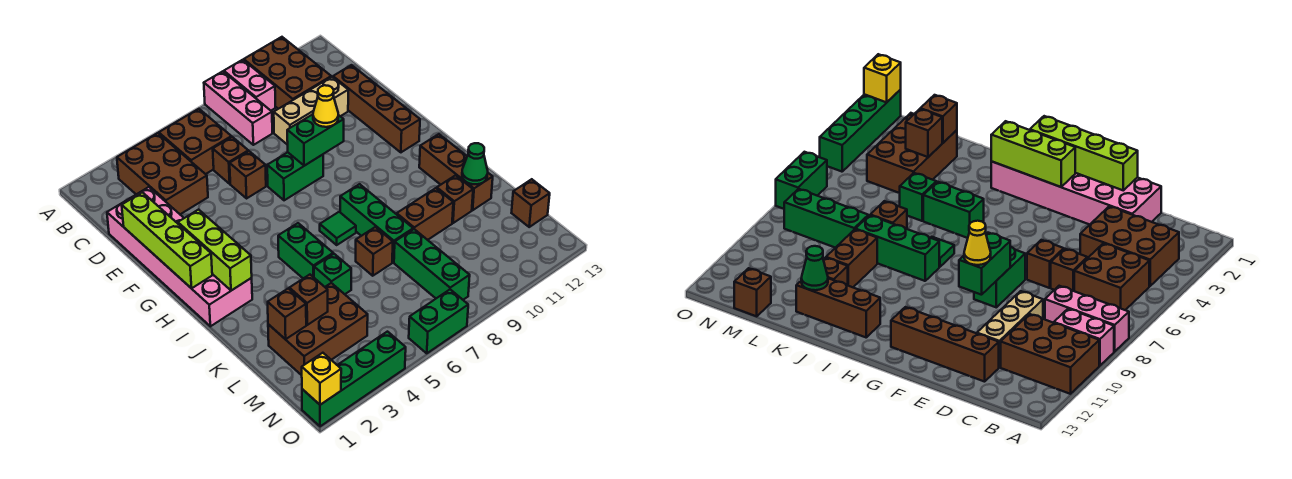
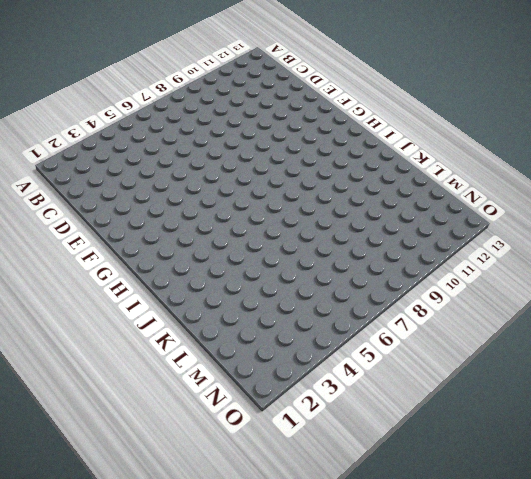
none -> pink 1x3 brick [204,71,272,145]
none -> pink 1x2 brick [224,60,276,110]
none -> brown 2x3 brick [244,37,331,109]
none -> brown 2x3 brick [117,133,208,214]

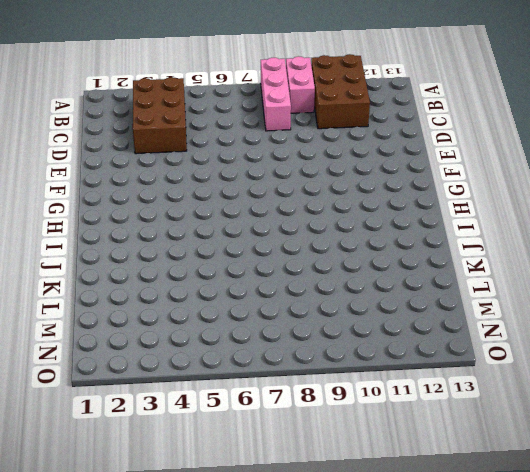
none -> brown 2x2 brick [159,109,231,174]
none -> pink 2x6 brick [107,187,252,326]
none -> brown 1x1 brick [213,137,248,184]
none -> tan 1x3 brick [274,77,348,145]

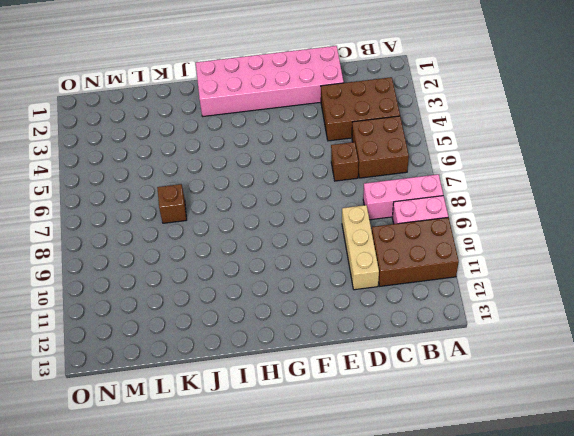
none -> brown 1x4 brick [333,65,420,152]
none -> brown 1x1 brick [230,151,266,198]
none -> green 1x2 brick [267,152,323,200]
none -> green 1x2 brick [278,223,333,278]

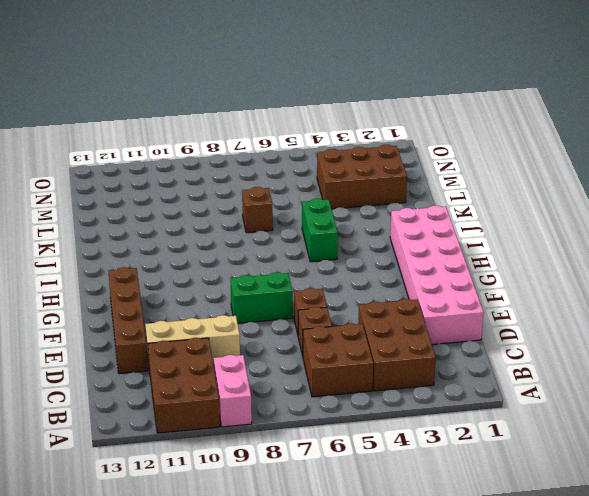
none -> pink 1x3 brick [204,71,272,145]
none -> green 1x1 tile [320,212,356,245]
none -> green 1x3 brick [340,184,413,262]
none -> brown 1x3 brick [419,134,493,210]

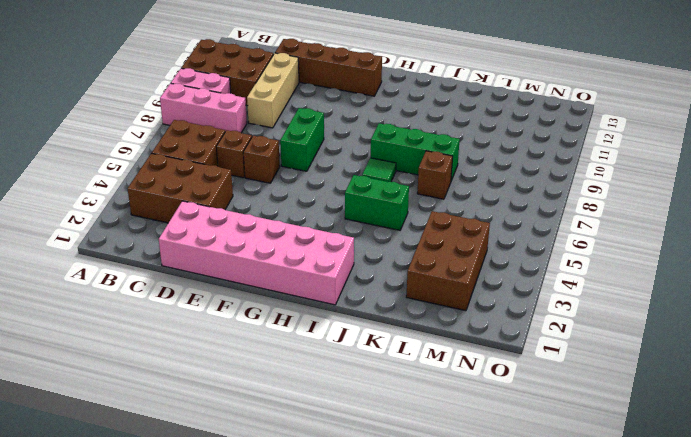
none -> brown 1x3 brick [419,134,493,210]
none -> green 1x1 brick [314,254,351,294]
none -> brown 1x2 brick [397,188,453,240]
none -> brown 1x1 brick [437,175,473,223]

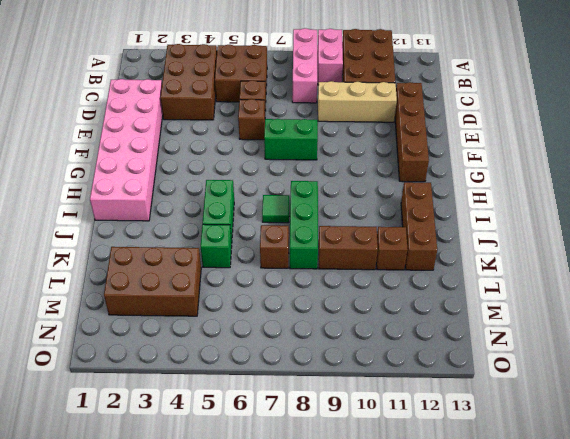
none -> green 1x3 brick [394,229,470,300]
none -> brown 1x1 brick [512,179,550,227]
none -> green 1x4 brick [302,332,406,426]
none -> green 1x2 brick [409,290,468,353]

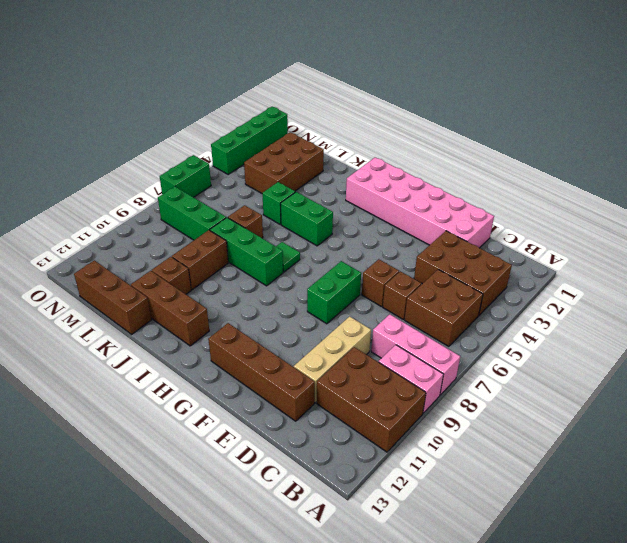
brown 1x3 brick [74,260,151,334] -> brown 1x1 brick [512,179,550,227]
none -> lime 1x4 brick [122,192,212,289]
none -> green 1x2 brick [287,114,344,166]
none -> lime 1x3 brick [178,210,252,291]
none -> green 1x1 cone [462,143,488,184]

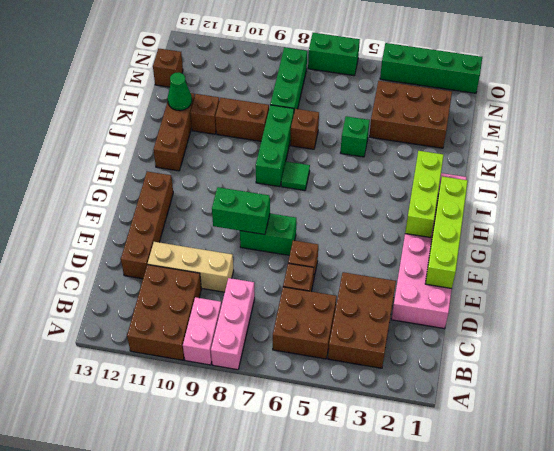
none -> green 1x2 brick [278,223,333,278]
none -> brown 1x1 brick [268,288,306,339]
none -> brown 1x1 brick [289,275,328,325]
none -> yellow 1x1 brick [302,353,341,405]

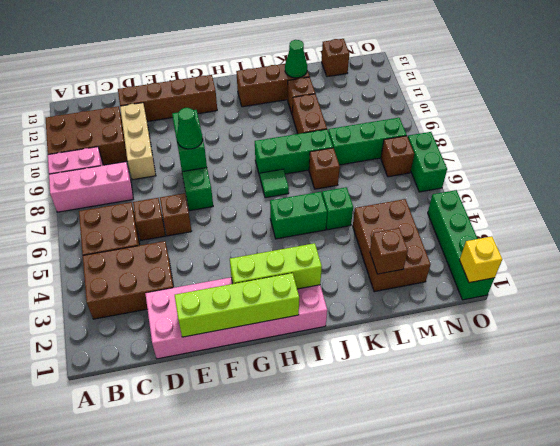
green 1x1 cone [177,108,203,149] -> none
brown 1x1 brick [381,136,414,177] -> brown 1x1 brick moved to [289,275,328,325]
none -> yellow 1x1 cone [313,85,338,127]

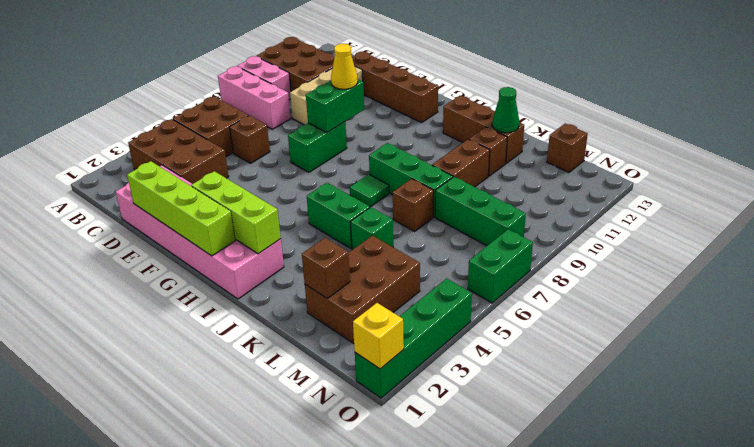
none -> brown 1x1 brick [230,151,266,198]
none -> brown 1x1 brick [289,275,328,325]

